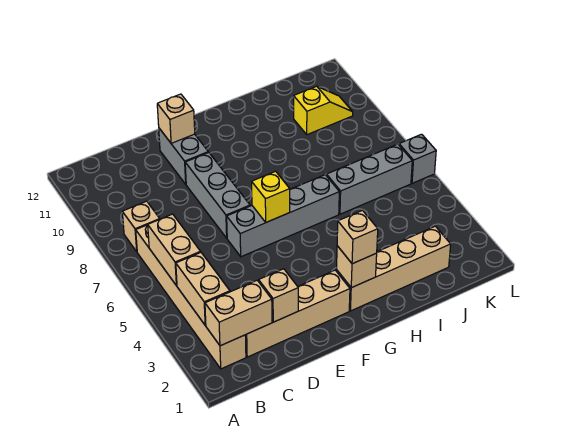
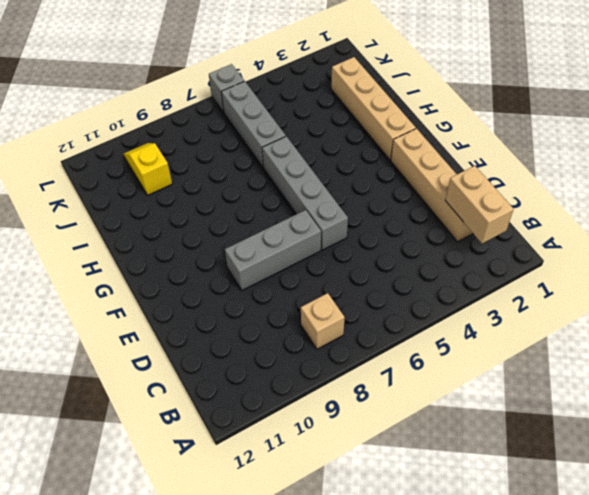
none -> tan 1x6 brick [136,225,246,369]
none -> grey 1x2 brick [159,128,208,184]
none -> tan 1x2 brick [176,253,230,325]

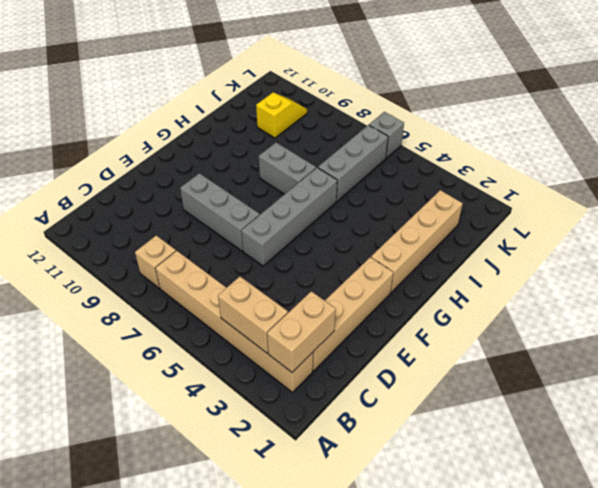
grey 1x2 brick [259,142,316,194] -> grey 1x2 brick moved to [159,128,208,184]
none -> tan 1x2 brick [148,214,201,286]
none -> tan 1x1 brick [259,269,298,322]
none -> tan 1x1 brick [157,94,195,143]

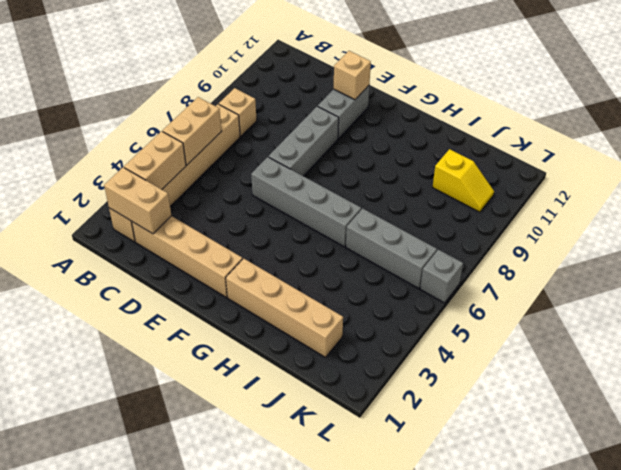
none -> tan 1x1 brick [259,269,298,322]
none -> yellow 1x1 brick [252,171,290,222]
none -> tan 1x1 brick [337,246,377,288]

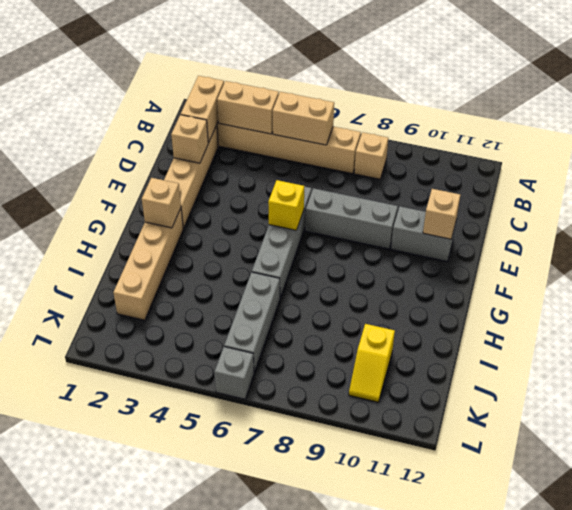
none -> tan 1x1 brick [337,210,378,264]

